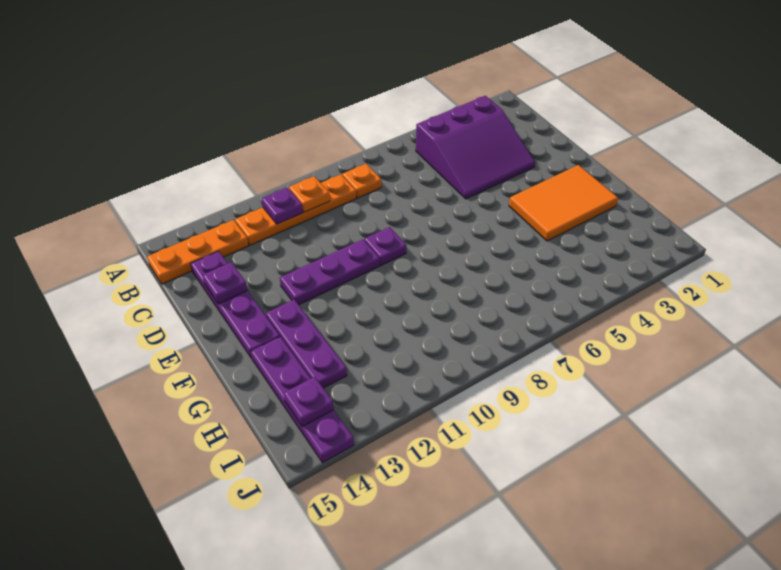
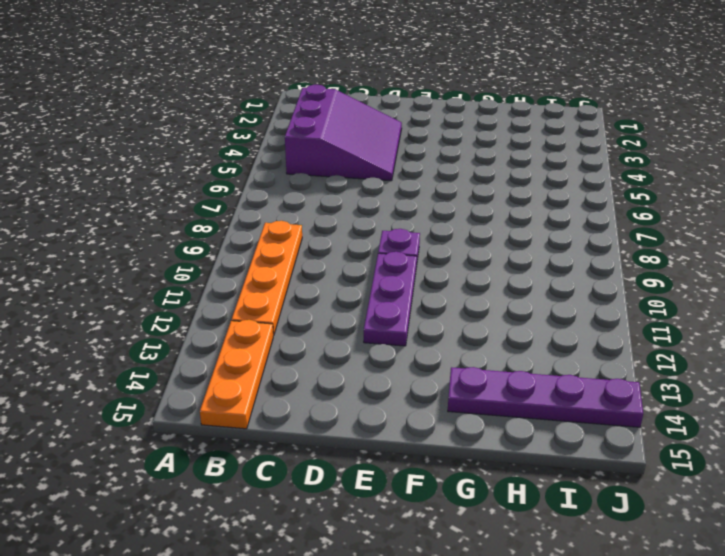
none -> orange 1x1 plate [342,164,381,198]
none -> purple 1x4 plate [191,251,280,358]
none -> orange 2x3 tile [509,165,618,241]

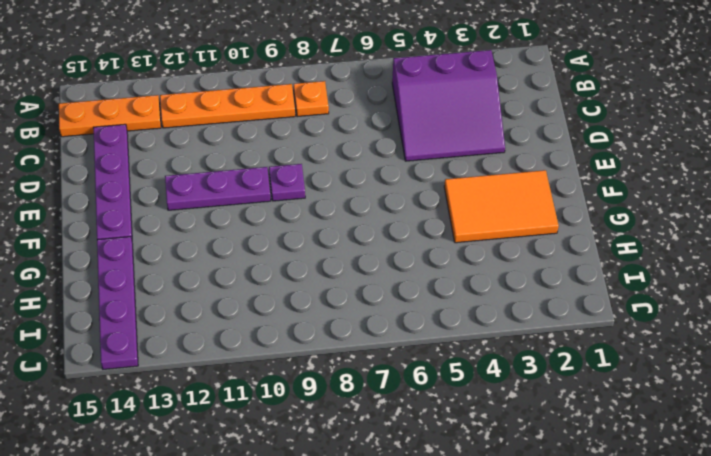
none -> purple 1x3 plate [266,300,347,388]
none -> orange 1x1 plate [289,176,330,212]
none -> purple 1x1 plate [262,187,303,224]

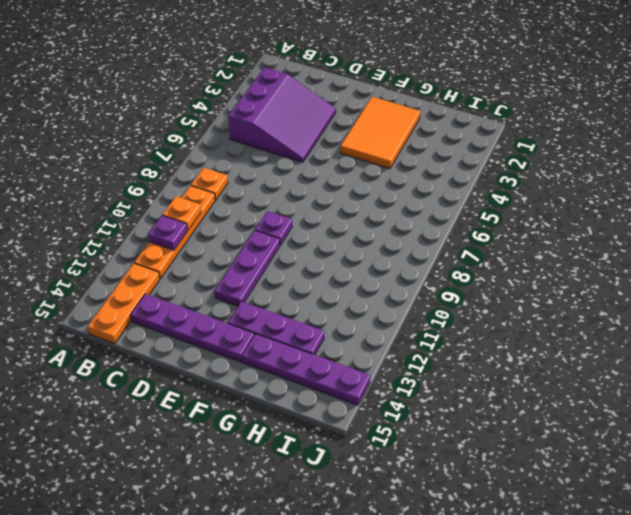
none -> purple 1x1 plate [203,262,247,304]
none -> purple 1x1 plate [284,377,334,427]

